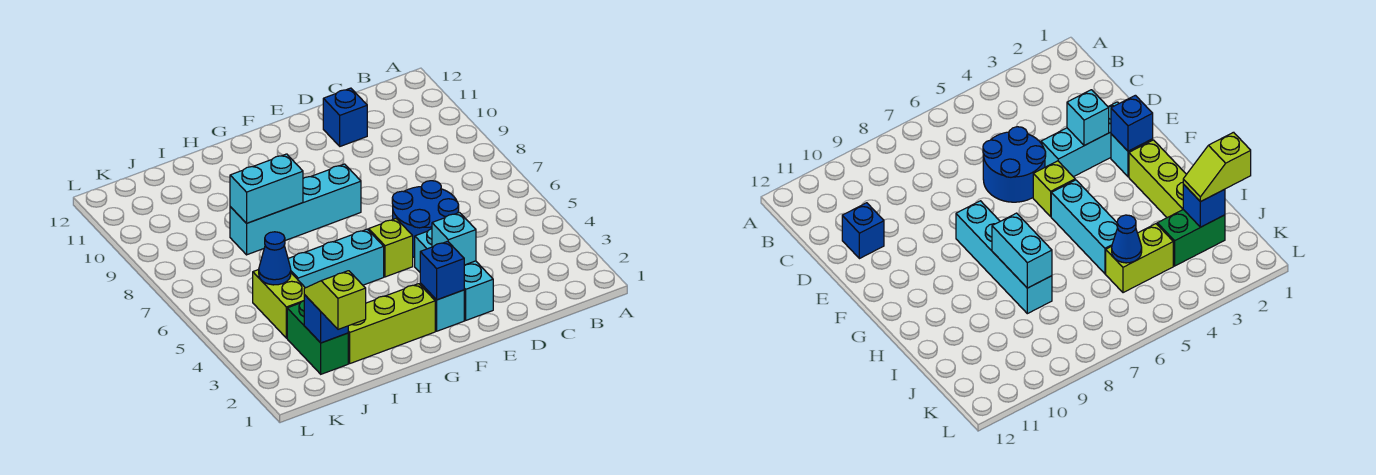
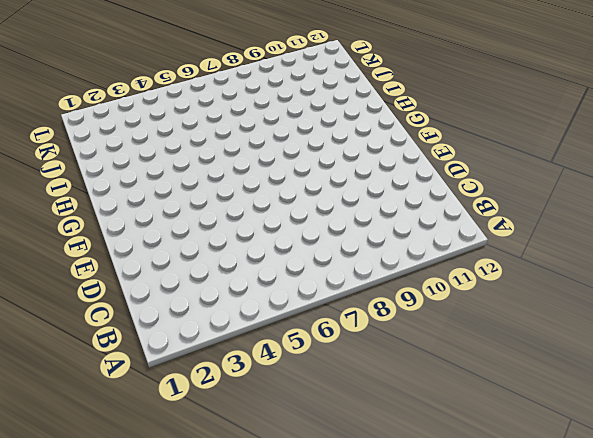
none -> blue 2x2 round brick [392,181,459,257]
none -> blue 1x1 brick [323,88,367,146]
none -> cyan 1x3 brick [415,229,493,320]

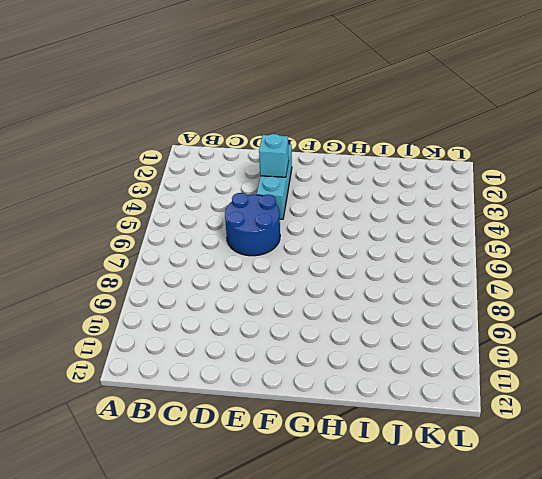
none -> blue 1x1 brick [323,88,367,146]
none -> cyan 1x1 brick [420,283,464,331]
none -> lime 1x1 brick [369,219,413,277]

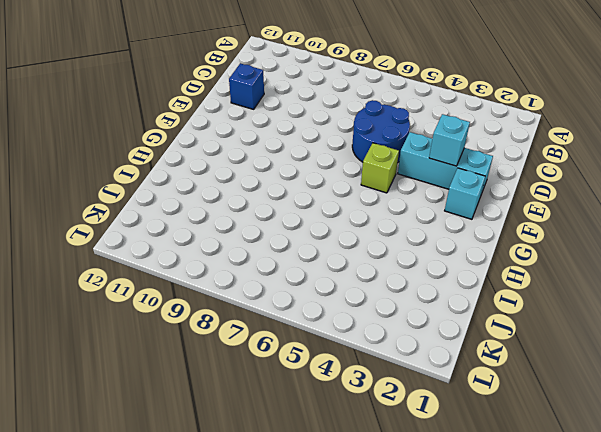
none -> cyan 1x4 brick [230,164,361,255]
none -> lime 1x3 brick [348,284,435,363]
none -> cyan 1x3 brick [288,229,384,288]

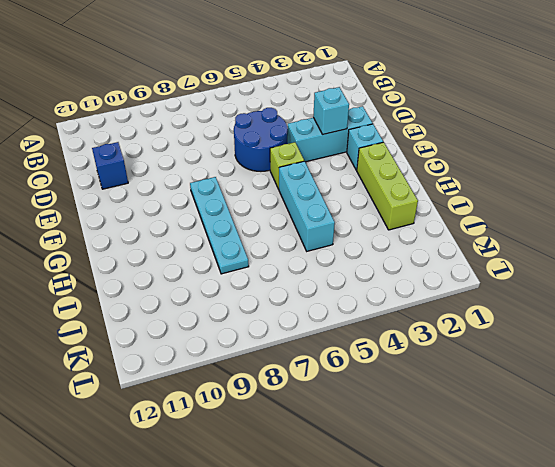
cyan 1x4 plate [190,177,249,274] -> cyan 1x4 brick [230,164,361,255]
none -> green 1x2 brick [287,301,348,374]
none -> lime 1x2 brick [253,270,305,338]
none -> blue 1x1 brick [420,241,464,300]

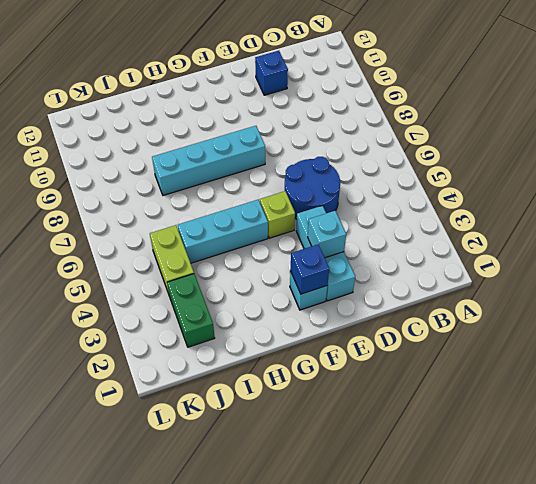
none -> lime 1x3 brick [348,284,435,363]
none -> cyan 1x2 brick [230,154,303,223]
none -> blue 1x1 brick [304,295,348,343]

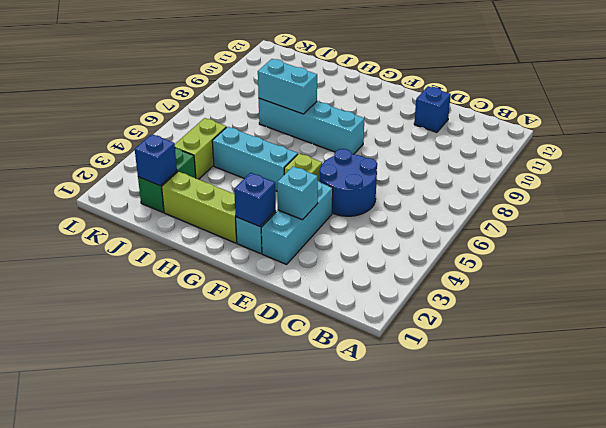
none -> blue 1x1 cone [259,232,291,285]
none -> lime 1x2 slope [304,271,366,329]

